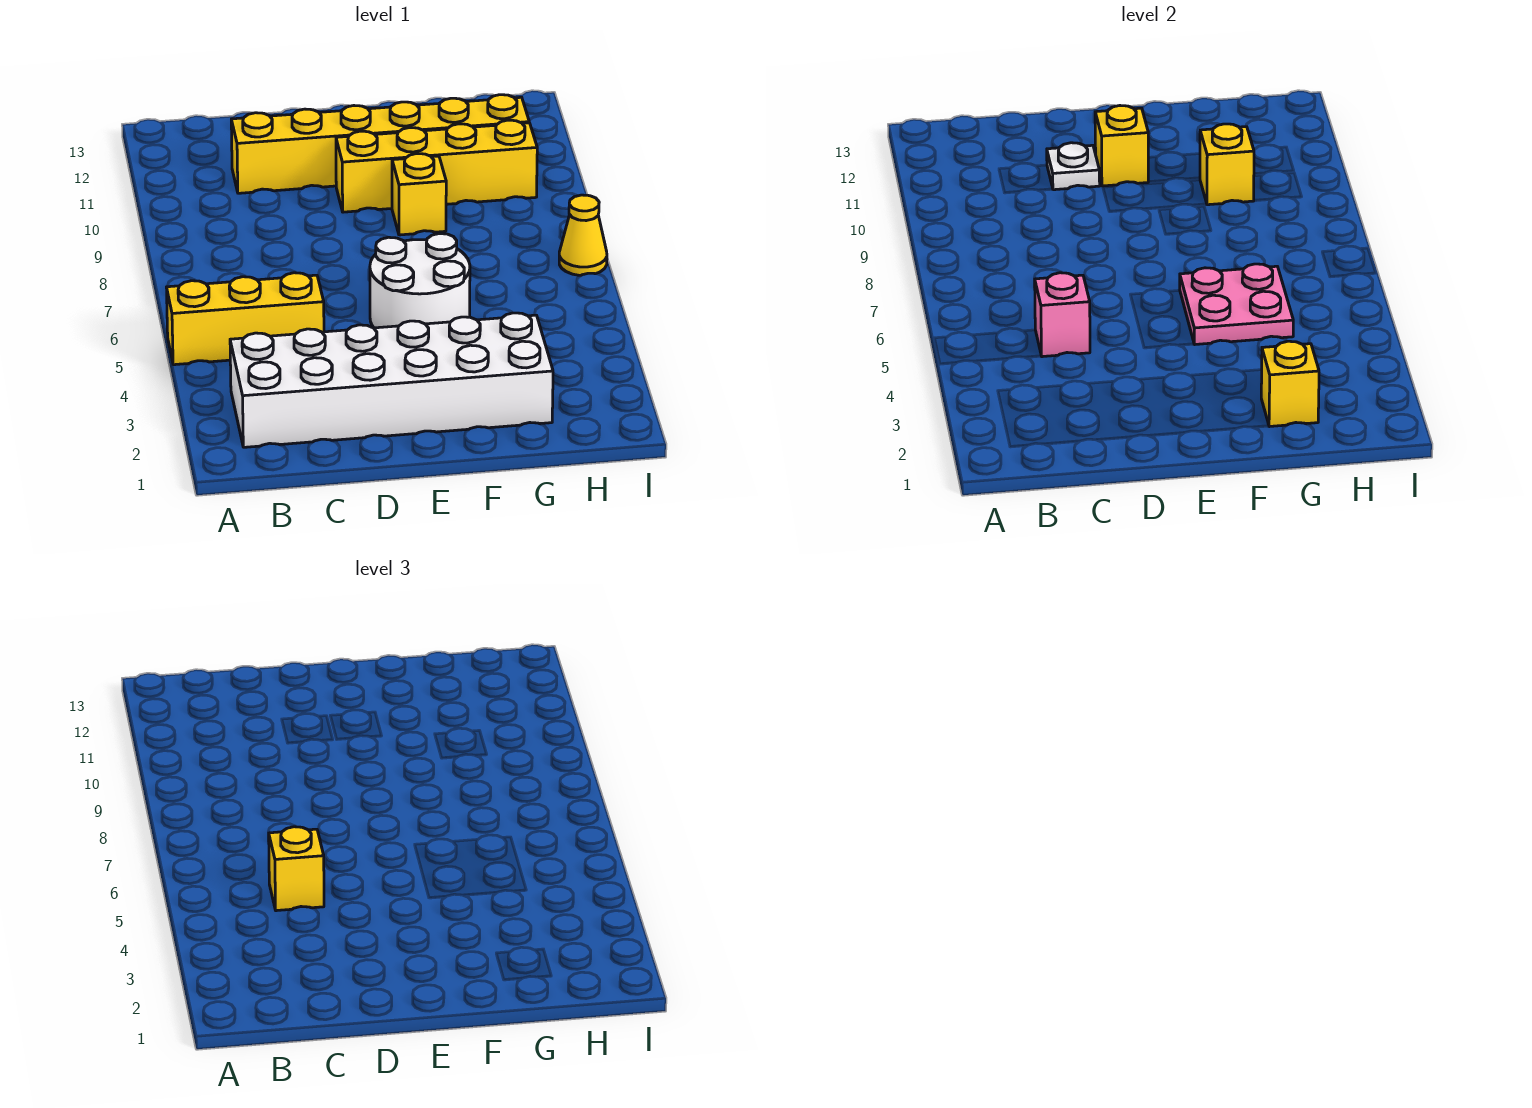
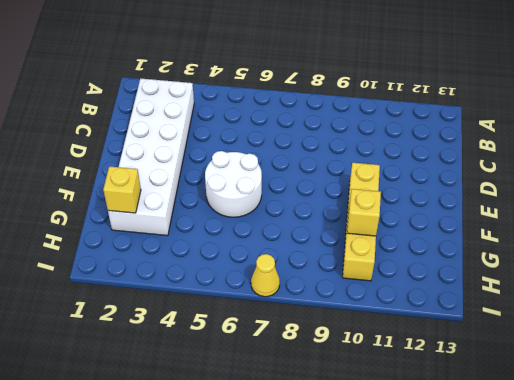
none -> yellow 1x3 brick [166,273,324,365]
none -> yellow 1x6 brick [231,95,529,193]
none -> yellow 1x1 brick [392,154,446,235]

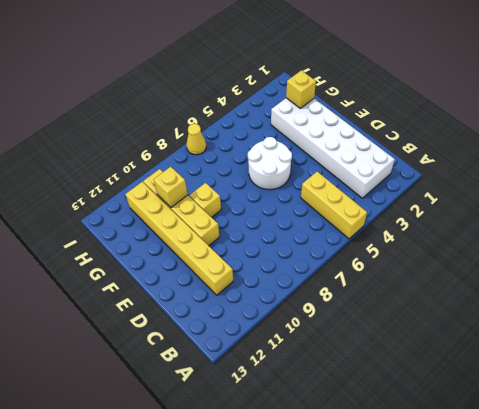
none -> pink 1x1 brick [1035,273,1090,357]
none -> white 1x1 plate [1047,143,1100,190]
none -> yellow 1x1 brick [1095,106,1148,186]

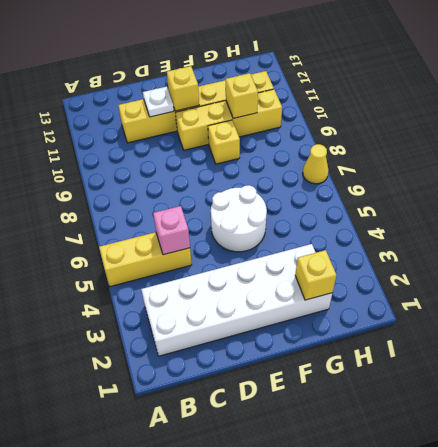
none -> pink 2x2 plate [1180,264,1293,345]
none -> yellow 1x1 brick [269,827,324,911]

